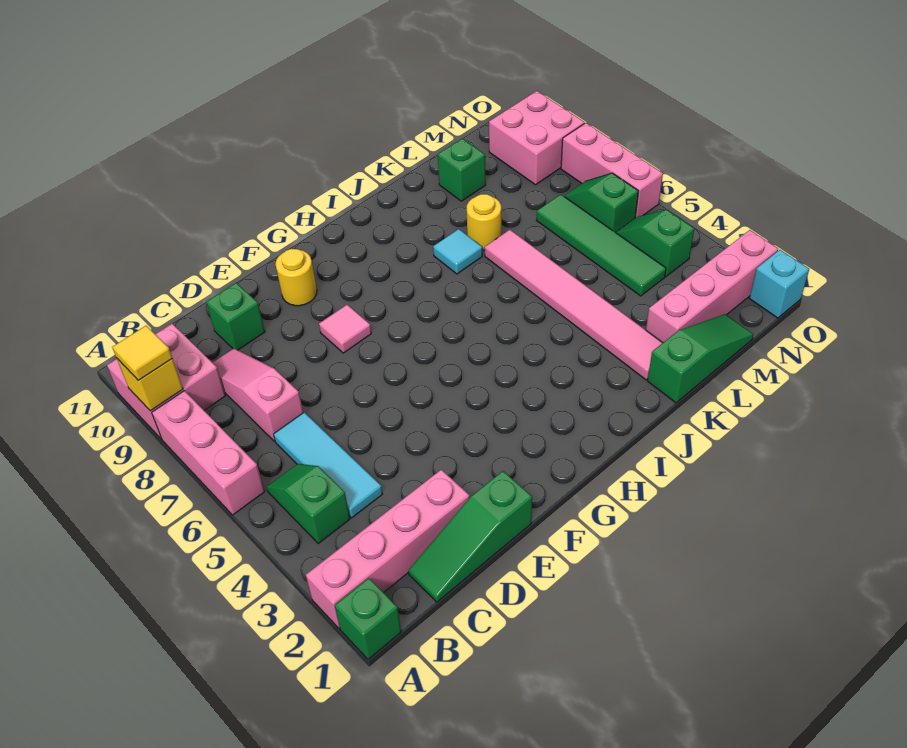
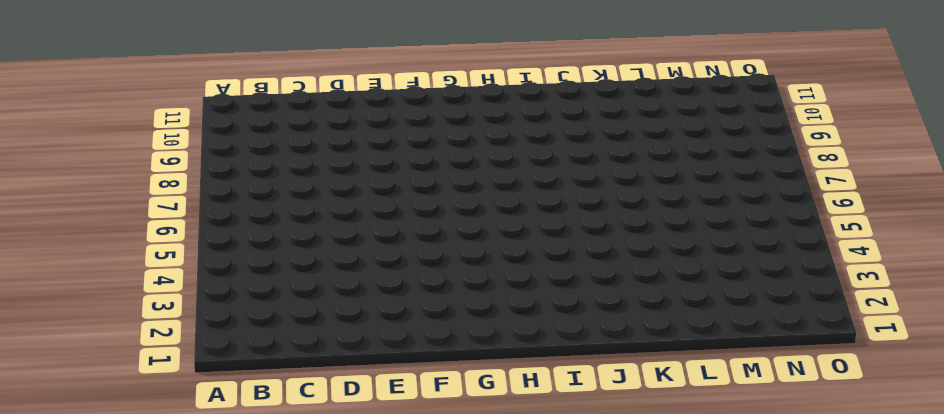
none -> green 1x1 brick [335,578,401,659]
none -> pink 1x4 brick [306,470,470,628]
none -> pink 1x3 brick [152,391,265,515]

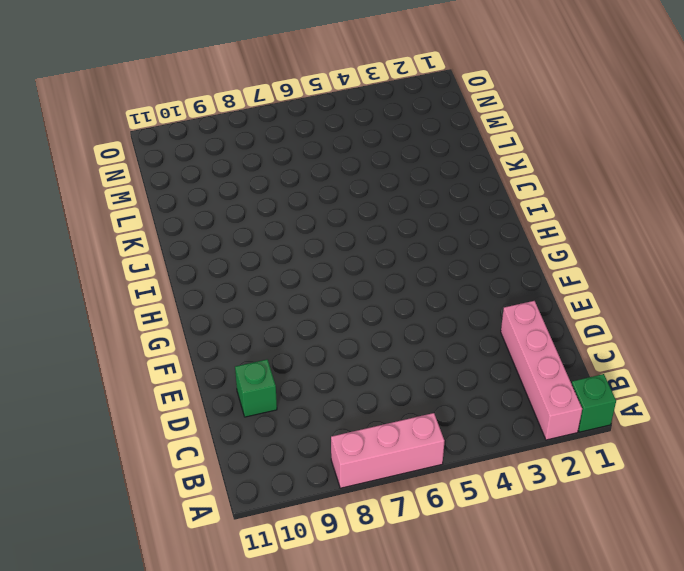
none -> pink 2x2 brick [107,324,225,439]
none -> green 1x2 slope [266,464,350,543]
none -> green 1x3 slope [408,471,532,602]

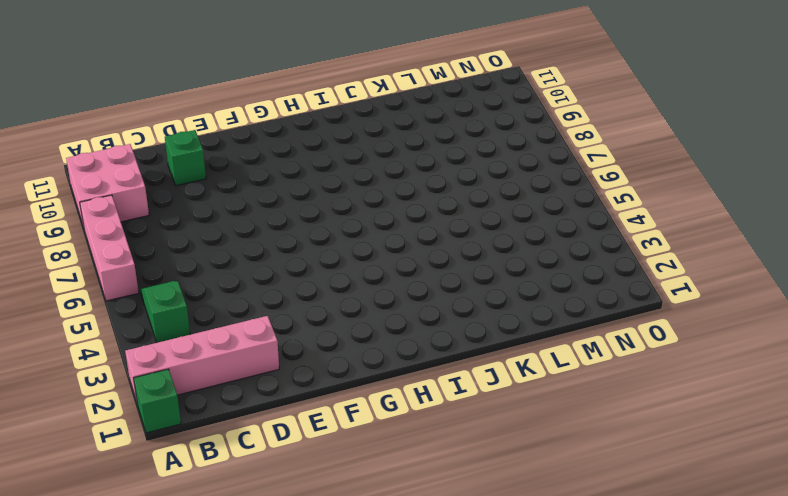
none -> green 1x3 slope [408,471,532,602]
none -> cyan 1x3 tile [274,412,382,518]
none -> pink 1x3 slope [213,349,303,441]

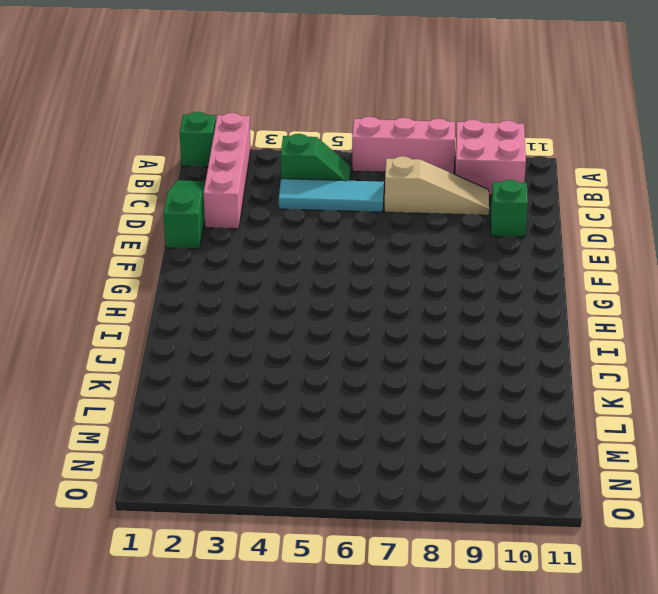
tan 1x3 slope [384,156,489,215] -> pink 1x3 slope [213,349,303,441]
none -> pink 1x1 tile [319,305,371,353]
none -> yellow 1x1 round brick [275,249,317,306]
none -> cyan 1x1 tile [433,229,482,274]

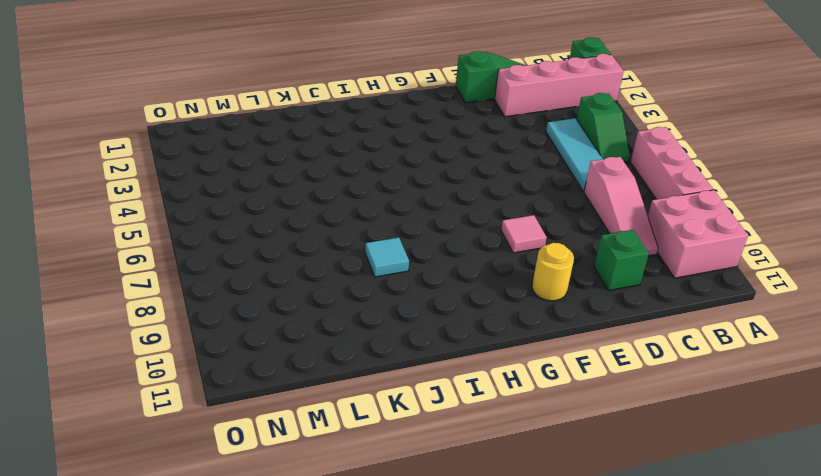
none -> green 1x3 slope [648,314,753,403]
none -> pink 1x6 tile [485,230,663,380]
none -> yellow 1x1 round brick [467,194,501,250]

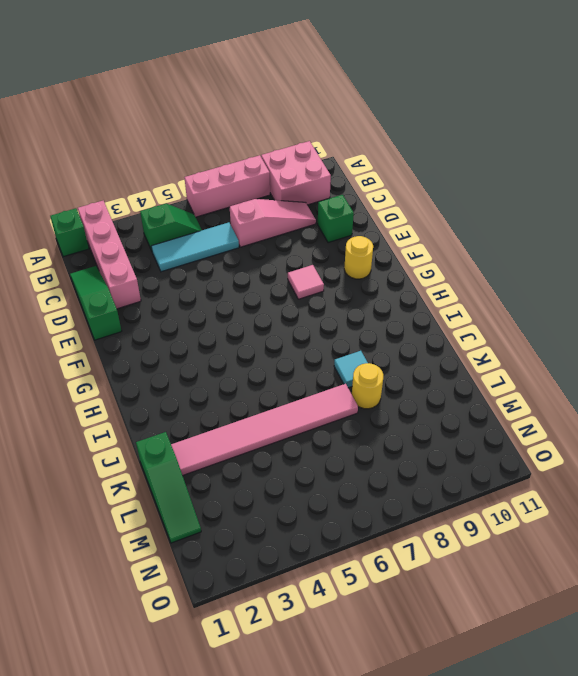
none -> pink 1x4 brick [646,230,778,342]
none -> green 1x1 brick [438,138,486,201]
none -> green 1x4 tile [537,194,666,296]

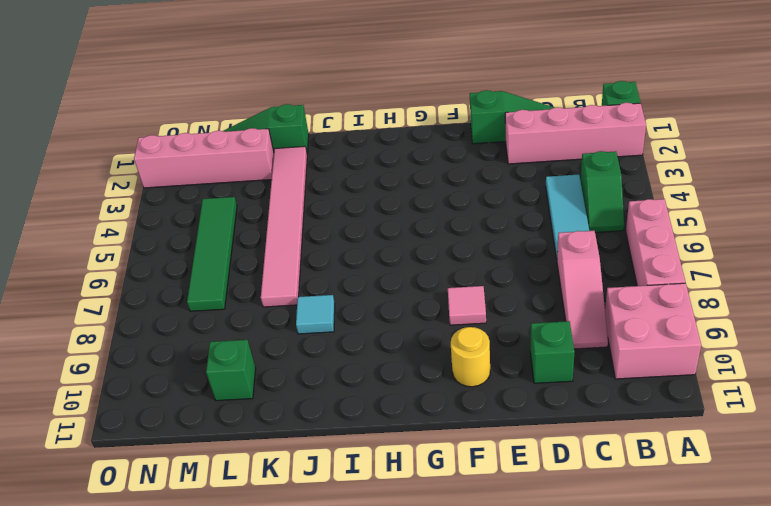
none -> yellow 1x1 round brick [467,194,501,250]
none -> green 1x2 slope [616,210,694,277]
none -> green 1x2 slope [564,173,638,232]

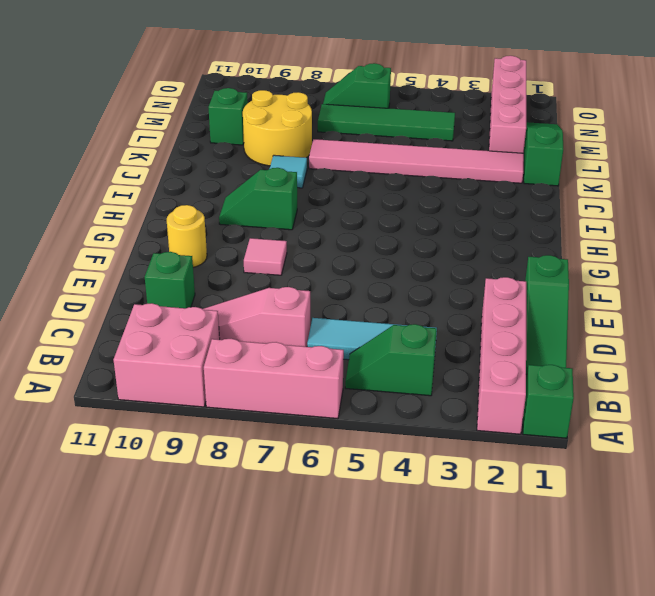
green 1x2 slope [219,168,297,230] -> green 1x2 slope moved to [616,210,694,277]
yellow 2x2 round brick [243,90,312,166] -> yellow 1x1 round brick [467,194,501,250]
none -> pink 2x2 brick [489,91,585,185]
none -> cyan 1x1 brick [749,250,809,318]
none -> pink 1x3 brick [561,123,663,218]

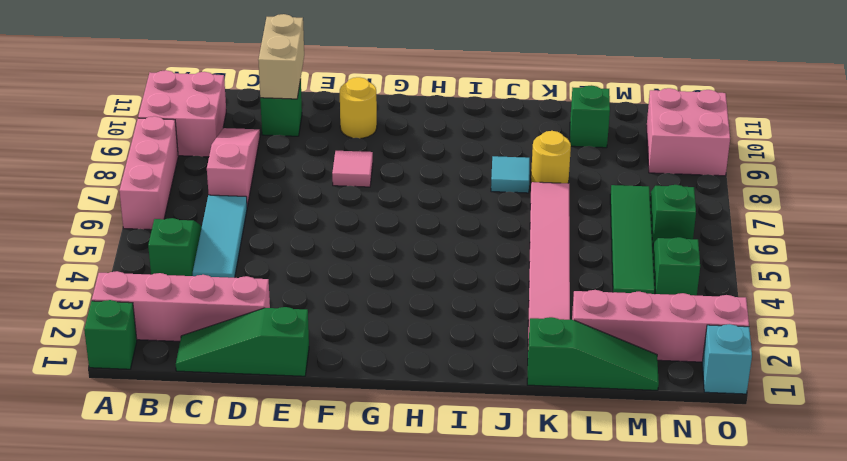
tan 1x2 brick [258,14,304,99] -> none
none -> pink 1x3 brick [561,123,663,218]
none -> yellow 1x1 brick [117,359,183,411]
none -> yellow 1x1 tile [112,326,172,380]

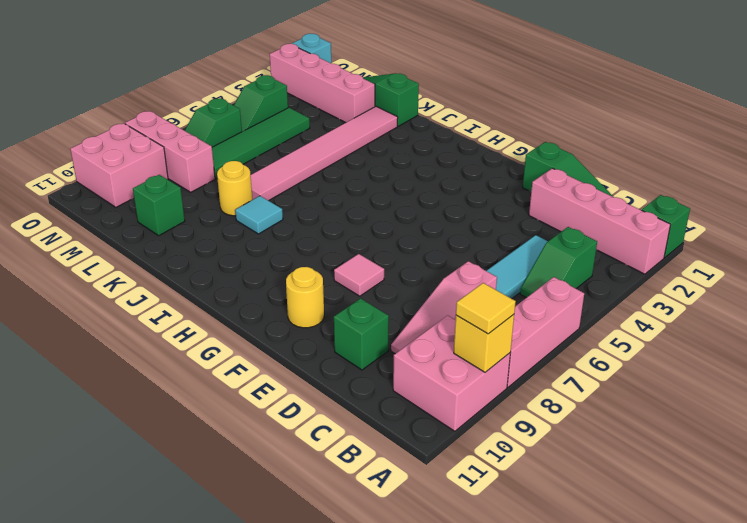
pink 1x3 brick [125,111,215,192] -> pink 1x3 brick turned to [561,123,663,218]

